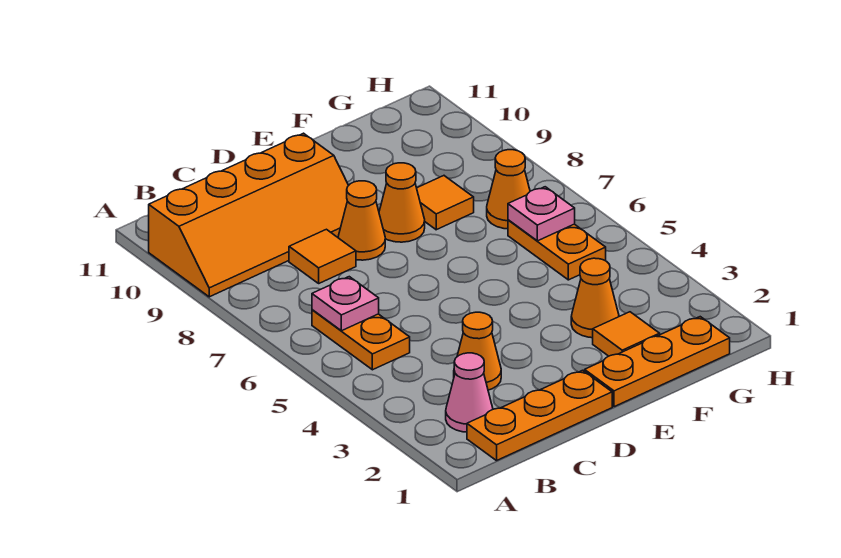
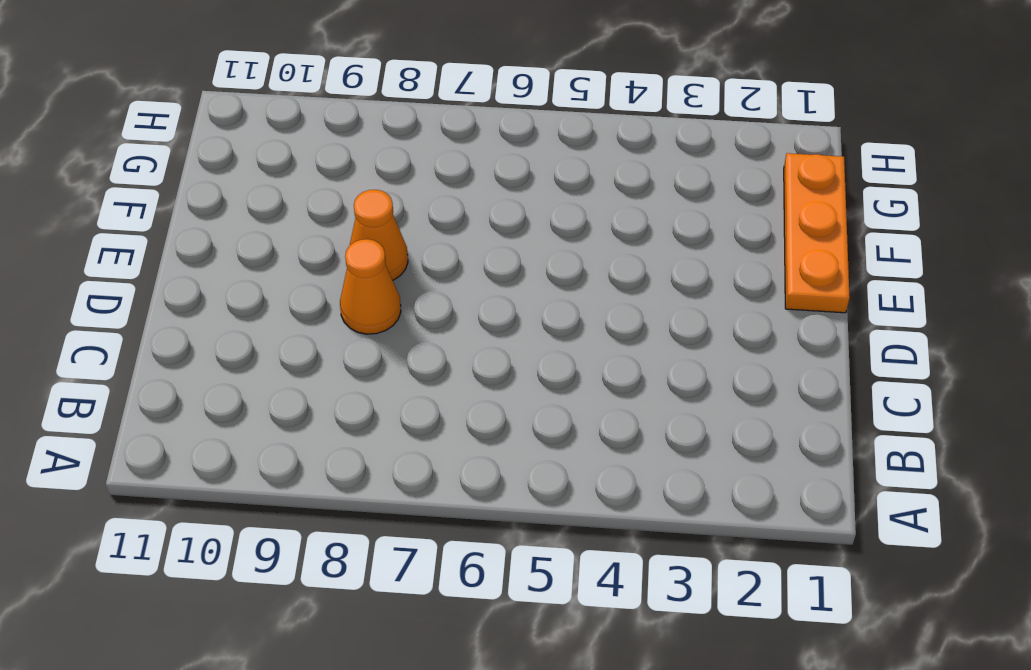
none -> orange 2x4 slope [149,133,349,297]
none -> orange 1x3 plate [467,370,612,461]
none -> pink 1x1 cone [446,353,493,432]

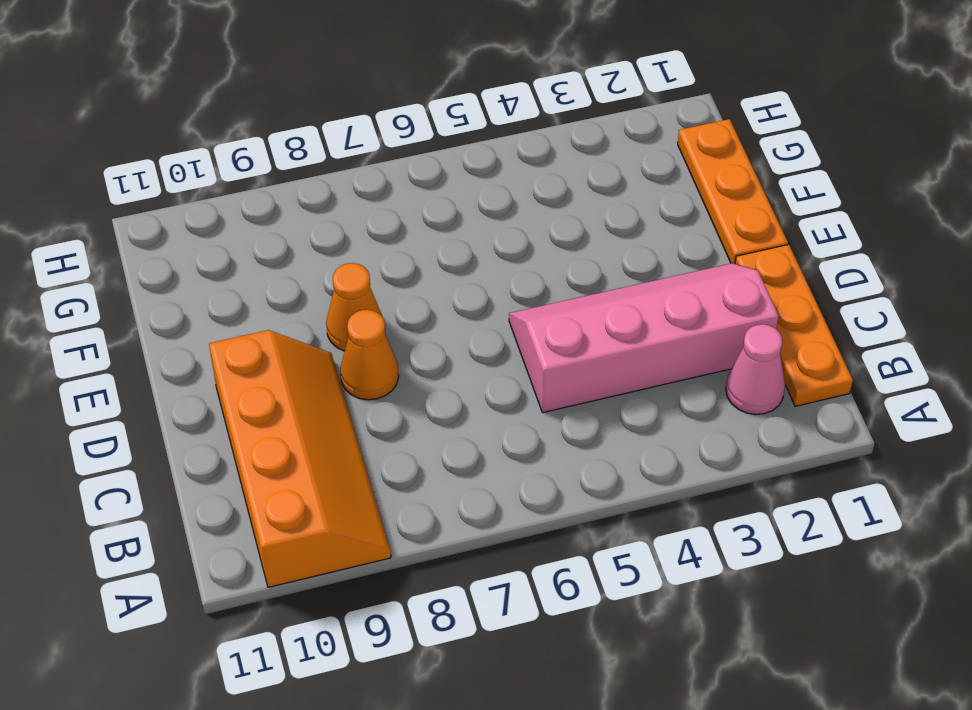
pink 2x4 slope [509,263,779,413] -> orange 1x1 cone [454,312,501,390]
none -> orange 1x2 plate [312,310,410,370]
none -> orange 1x1 tile [289,229,356,283]
none -> orange 1x1 tile [593,312,660,356]

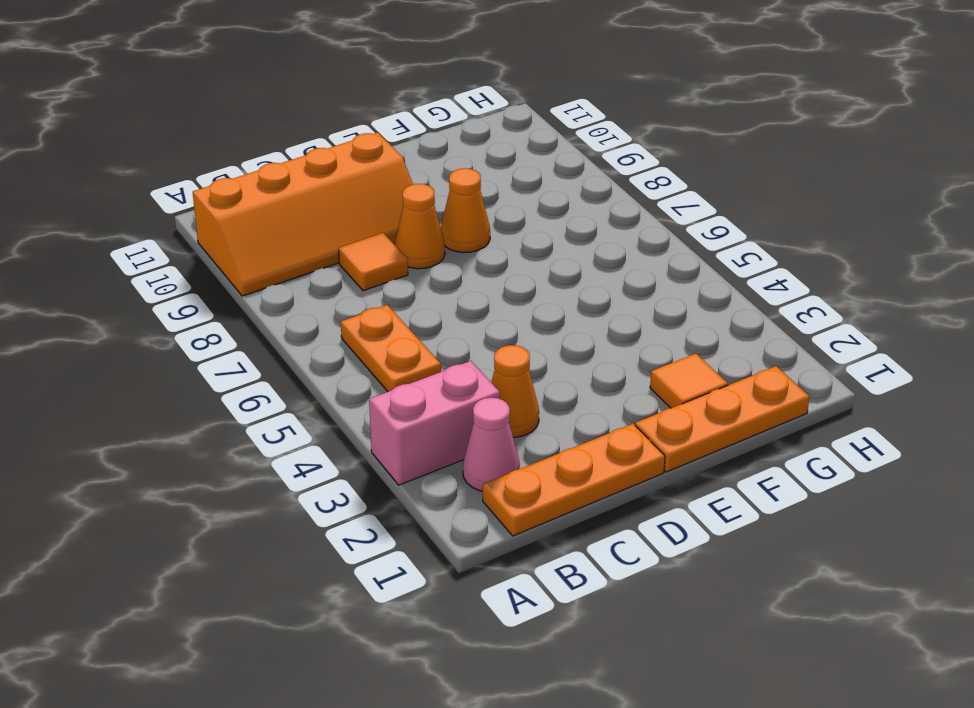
pink 1x2 brick [369,361,500,485] -> none
none -> orange 1x1 cone [571,258,619,338]
none -> orange 1x1 tile [417,176,474,230]
none -> orange 1x2 plate [508,220,606,280]

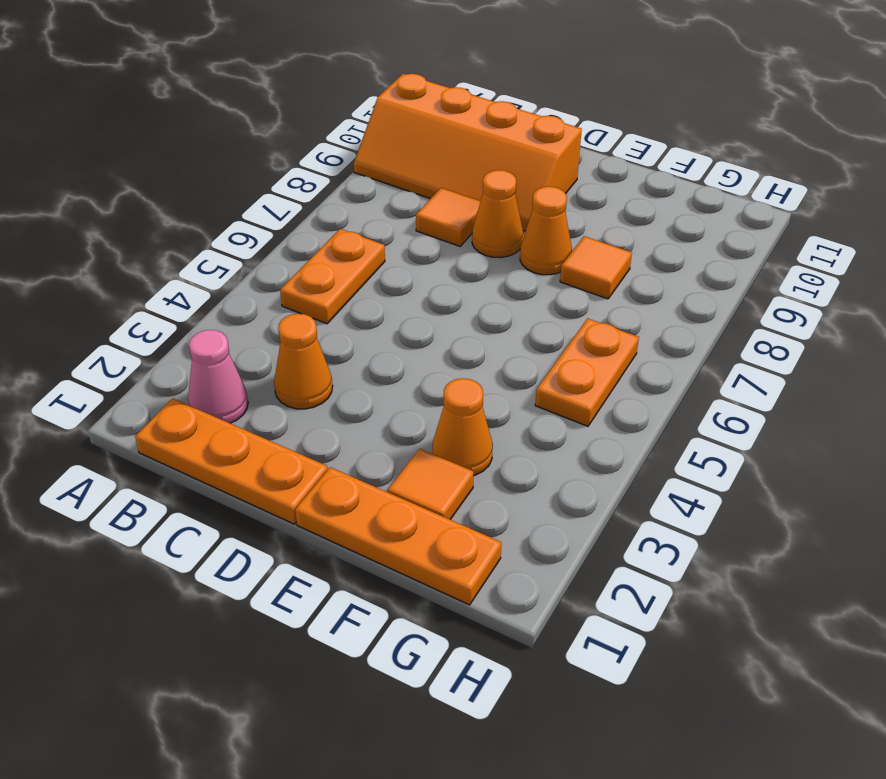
none -> orange 1x1 cone [487,150,530,229]
none -> pink 1x1 plate [312,277,379,331]
none -> pink 1x1 plate [508,187,575,241]

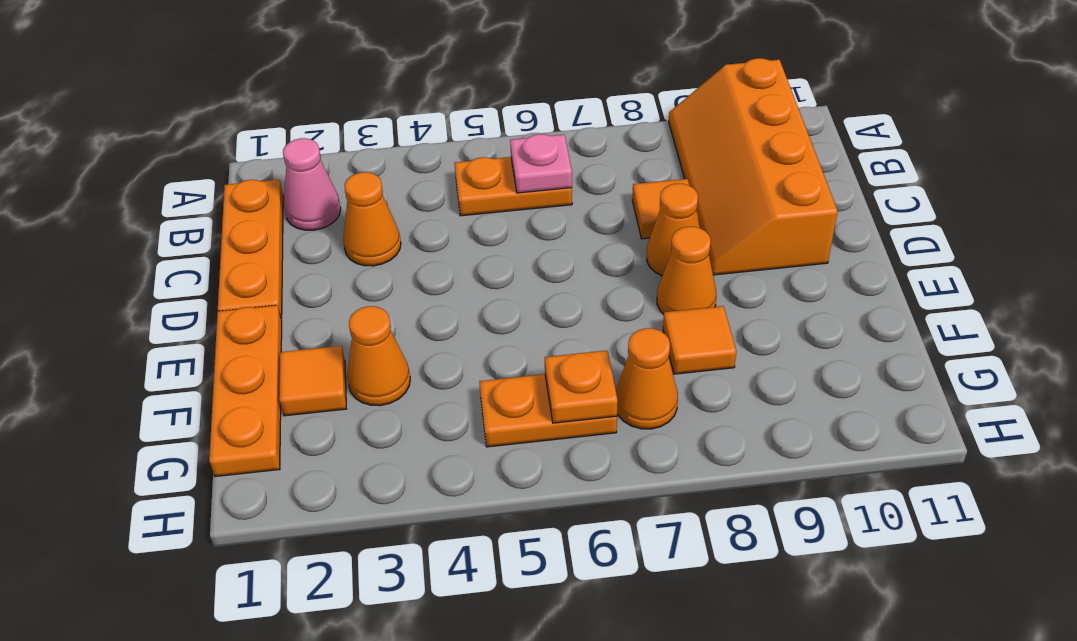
orange 1x1 plate [545,351,618,423] -> pink 1x1 plate [508,187,575,241]

